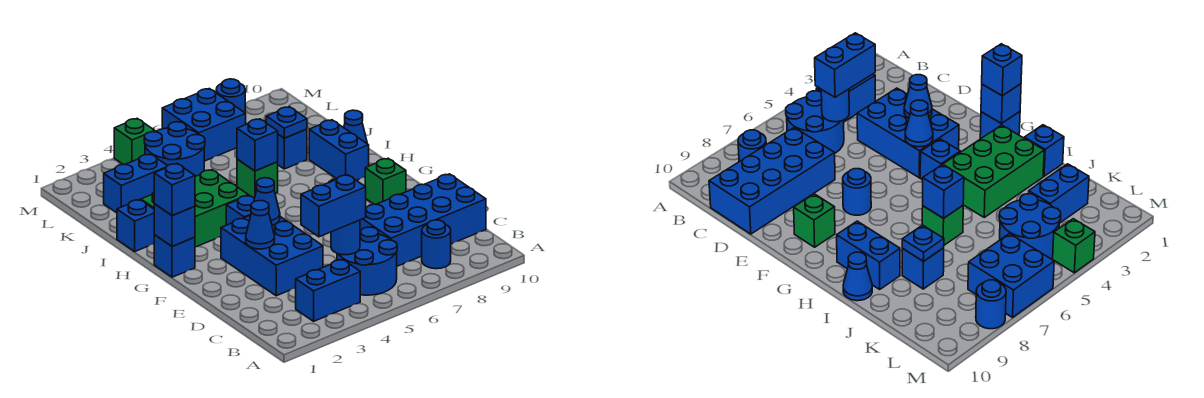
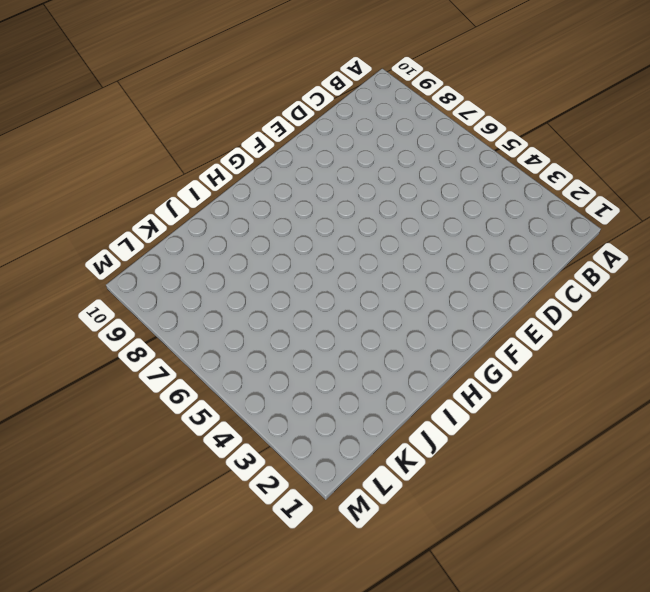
none -> blue 1x2 brick [296,259,360,321]
none -> blue 2x2 round brick [337,227,397,295]
none -> blue 1x1 round brick [422,220,451,269]

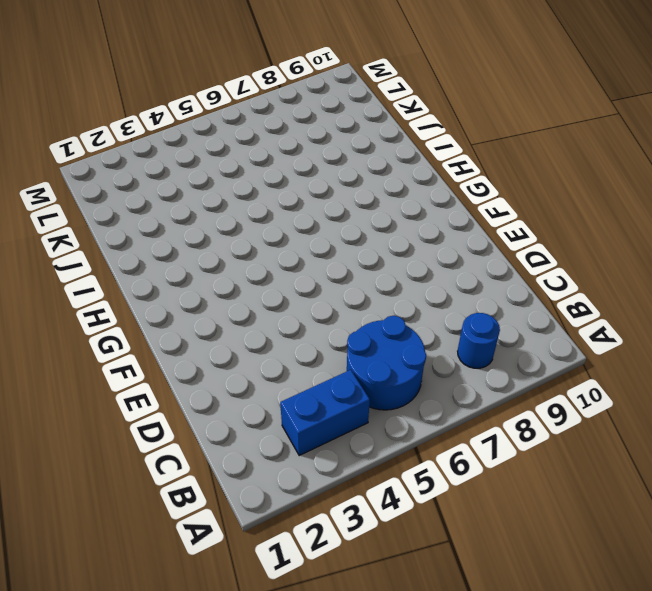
none -> blue 2x4 brick [360,174,486,266]
none -> blue 2x3 brick [221,215,323,296]
none -> blue 1x1 round brick [843,169,871,215]

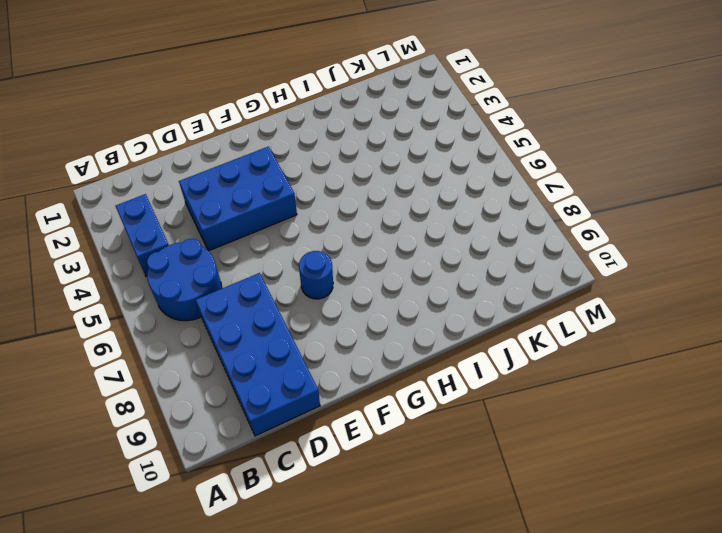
none -> blue 1x1 round brick [422,220,451,269]
none -> green 1x1 brick [365,158,406,204]
none -> blue 1x1 brick [154,235,195,277]

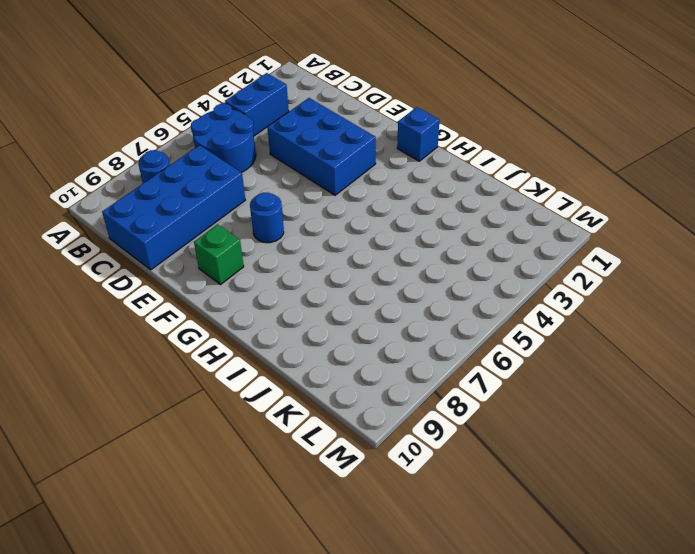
none -> blue 1x1 brick [226,195,255,225]
none -> green 2x3 brick [141,170,248,247]
none -> blue 1x2 brick [309,120,369,180]

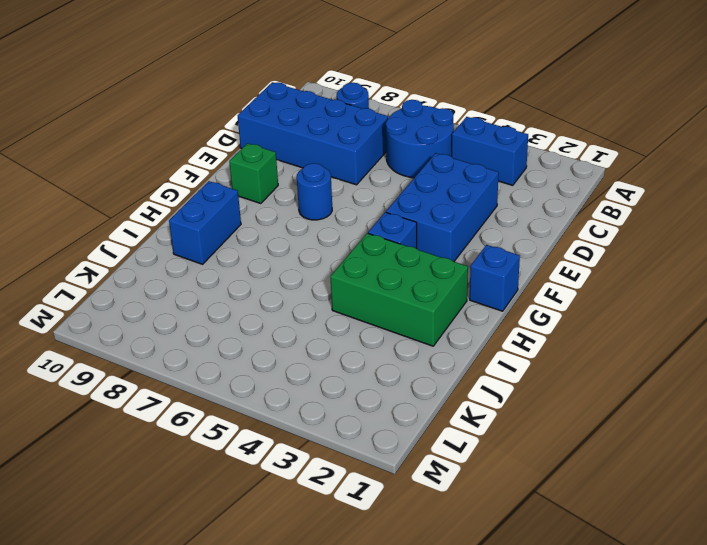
none -> blue 1x1 brick [117,200,155,251]
none -> green 1x1 brick [237,159,278,198]
none -> blue 1x1 cone [344,110,367,143]

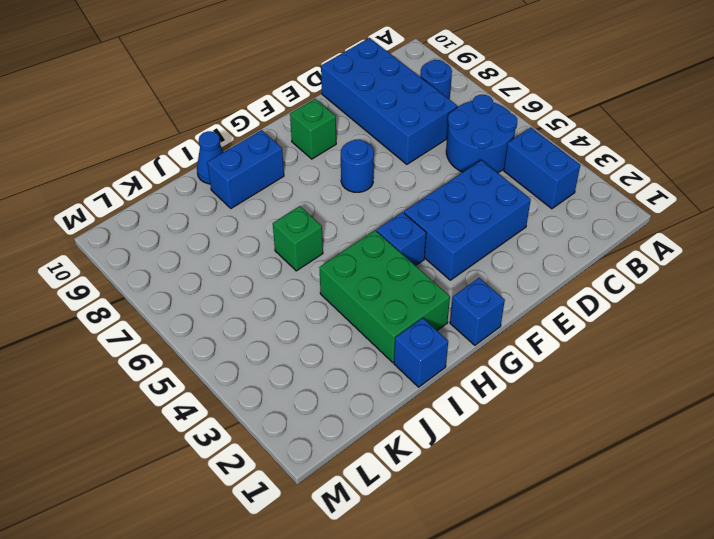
none -> blue 1x1 brick [278,129,307,169]
none -> blue 1x2 brick [104,154,167,213]
none -> blue 2x2 round brick [144,122,205,176]

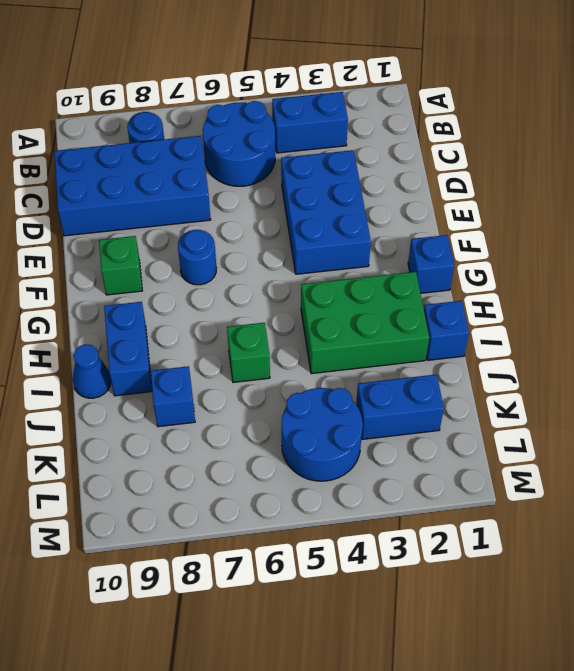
none -> blue 1x1 brick [226,195,255,225]
none -> blue 2x2 brick [162,89,246,161]
none -> green 1x1 brick [114,119,155,165]

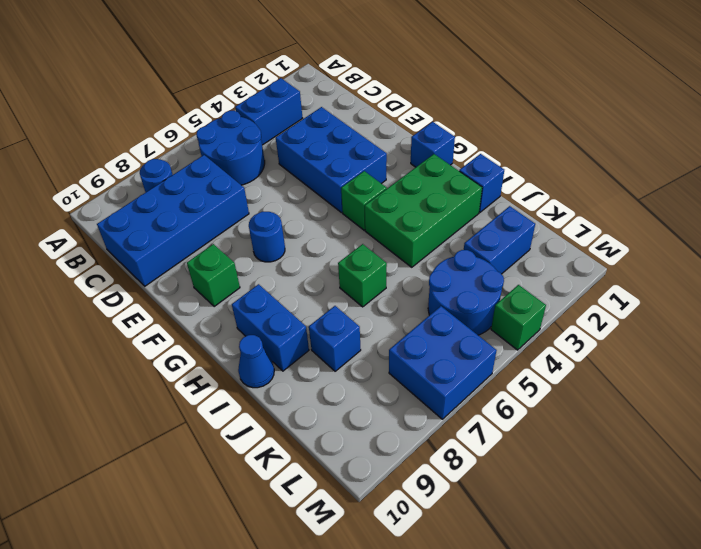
green 1x1 brick [341,171,387,230] -> blue 1x1 brick [226,195,255,225]
none -> blue 1x1 round brick [216,79,245,113]
none -> blue 1x1 round brick [331,220,360,255]
none -> blue 1x1 cone [246,201,275,249]

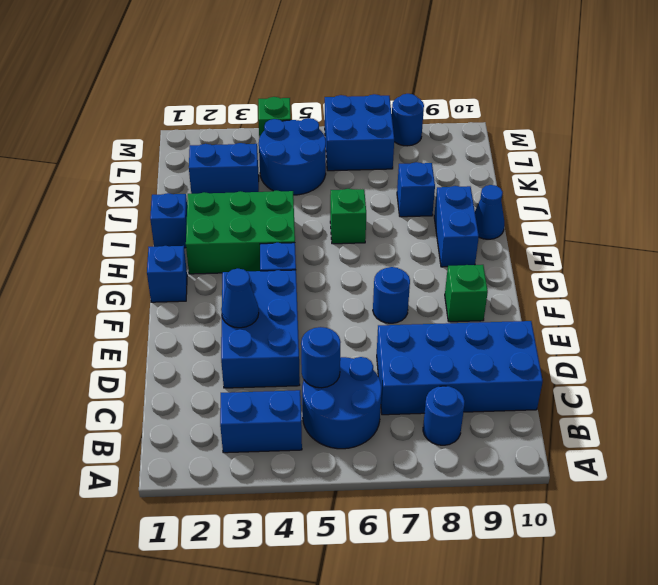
none -> blue 1x1 cone [254,178,280,225]
none -> blue 1x1 brick [154,204,195,246]
none -> blue 1x1 brick [237,119,278,171]

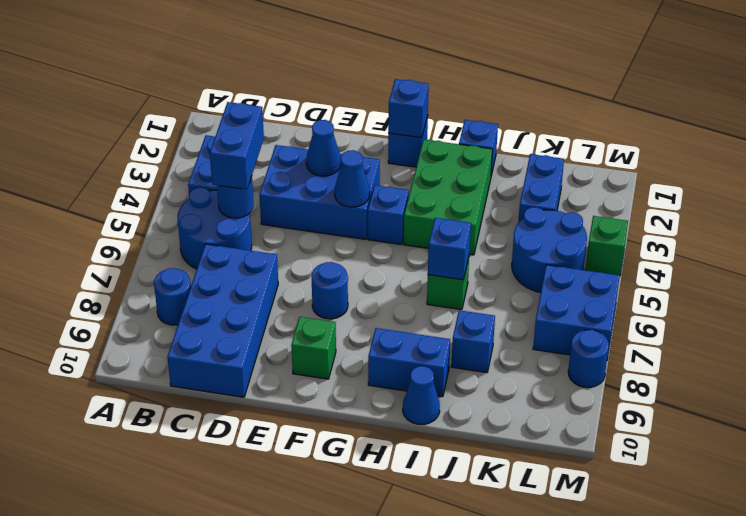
none -> blue 1x1 plate [266,107,307,138]
none -> blue 1x1 brick [154,164,195,216]

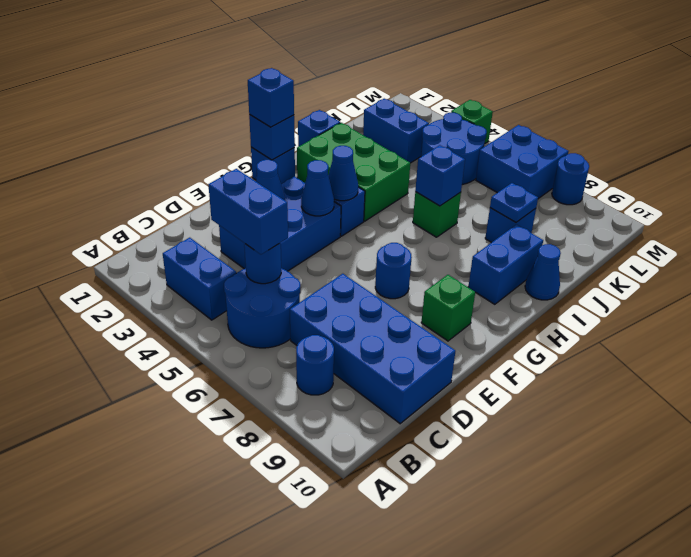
blue 1x1 cone [328,146,358,201] -> none

